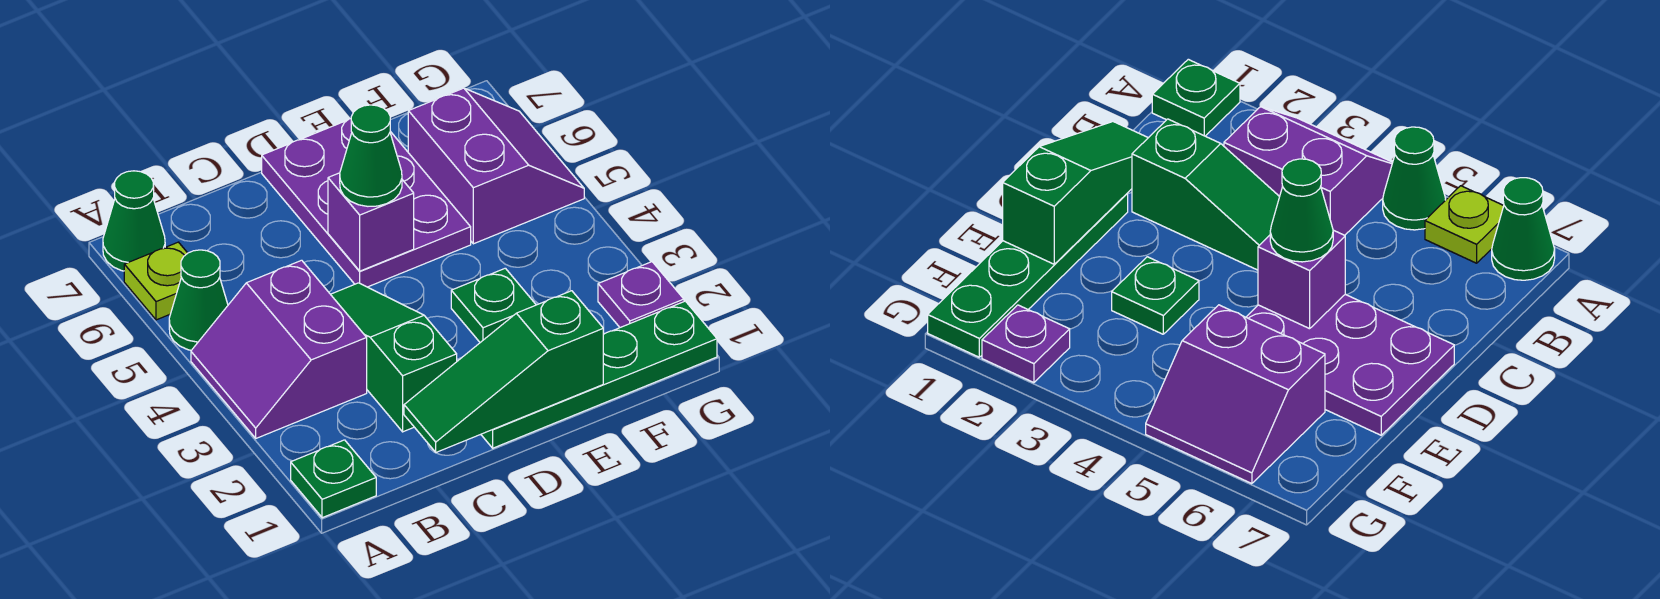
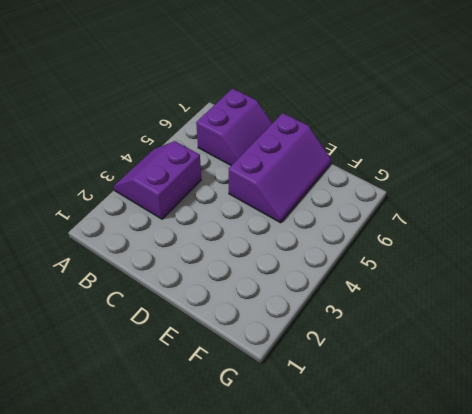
purple 2x2 slope [196,89,272,166] -> purple 2x2 slope moved to [408,88,584,244]
purple 2x3 slope [229,113,331,223] -> purple 2x3 plate [262,119,471,287]
none -> green 1x1 plate [291,440,376,518]
none -> green 1x1 cone [169,250,228,350]
none -> lime 1x1 plate [124,242,187,320]

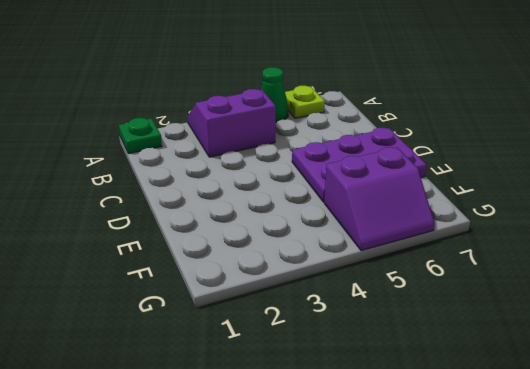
none -> green 1x1 cone [103,171,165,271]
none -> green 1x3 slope [331,283,457,432]
none -> green 1x4 plate [481,301,717,448]

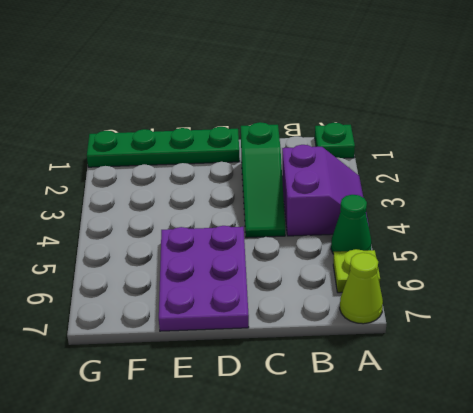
lime 1x1 cone [340,253,383,324] -> green 1x1 cone [103,171,165,271]
none -> green 1x1 plate [451,268,536,342]
none -> purple 2x2 slope [408,88,584,244]
none -> purple 1x1 plate [598,262,684,327]

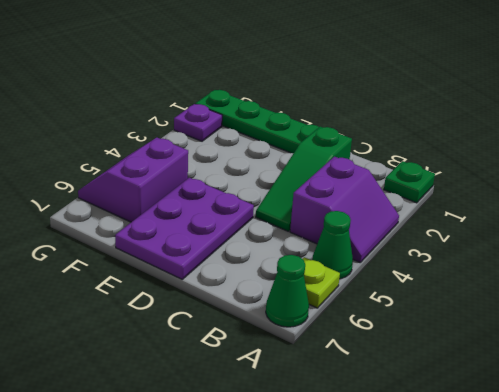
none -> green 1x1 plate [451,268,536,342]
none -> green 1x3 slope [404,291,603,452]
none -> purple 1x1 brick [328,173,414,271]

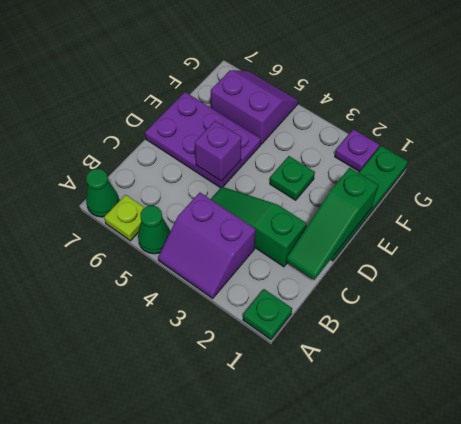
none -> green 1x1 cone [340,105,402,206]

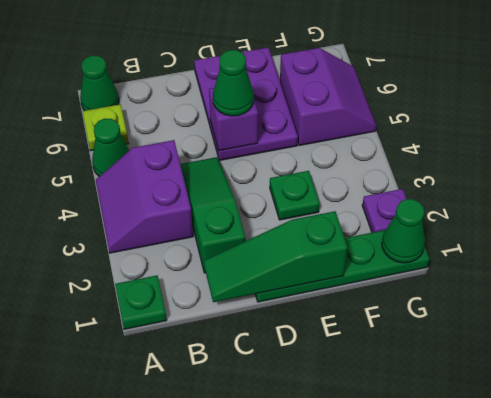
green 1x1 cone [382,199,425,263] -> none

